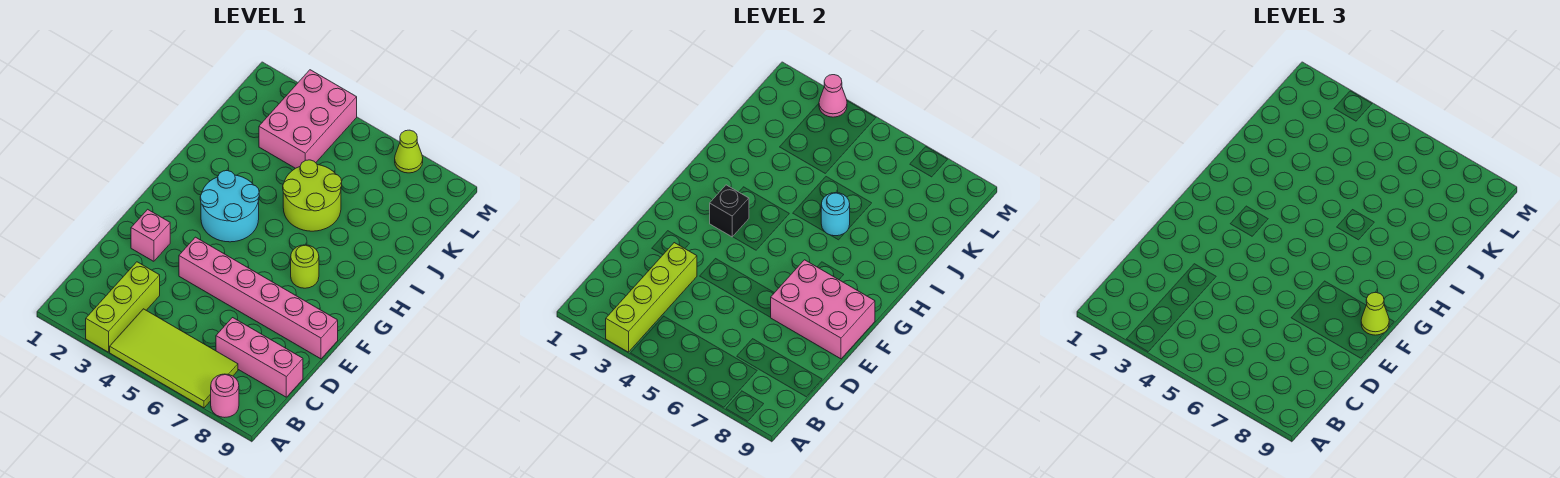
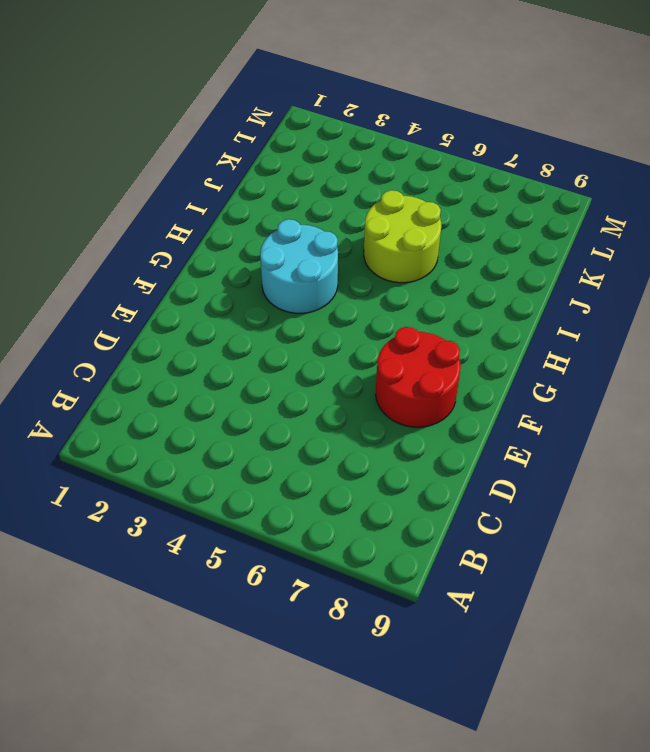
red 2x2 round brick [376,327,461,427] -> pink 1x6 brick [179,237,338,359]
none -> lime 1x3 brick [86,262,160,352]
none -> lime 2x4 tile [110,309,238,408]
none -> pink 1x1 round brick [211,374,239,417]

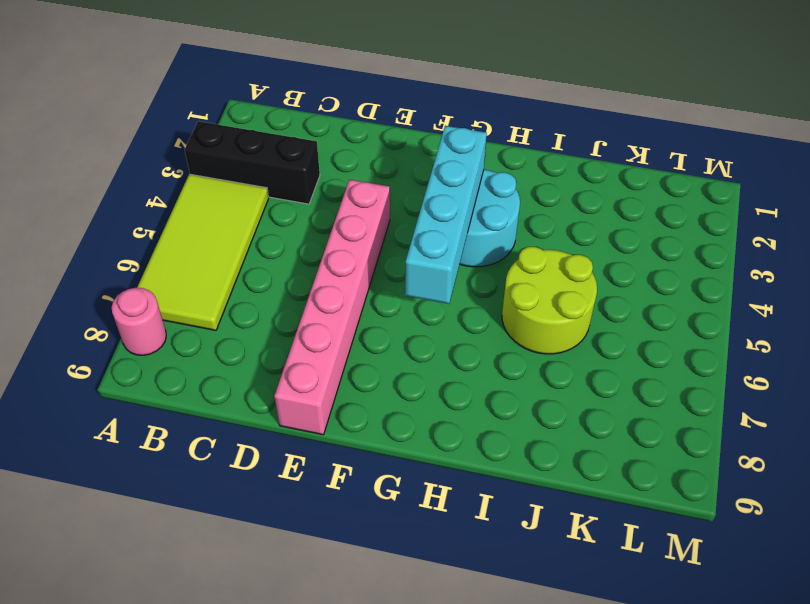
black 1x3 brick [185,121,320,204] -> lime 1x3 brick [86,262,160,352]
cyan 1x4 brick [405,126,487,304] -> black 1x1 brick [710,185,749,237]
none -> pink 1x3 brick [216,318,303,397]
none -> pink 1x1 brick [131,209,170,261]
none -> lime 1x1 round brick [291,245,319,288]

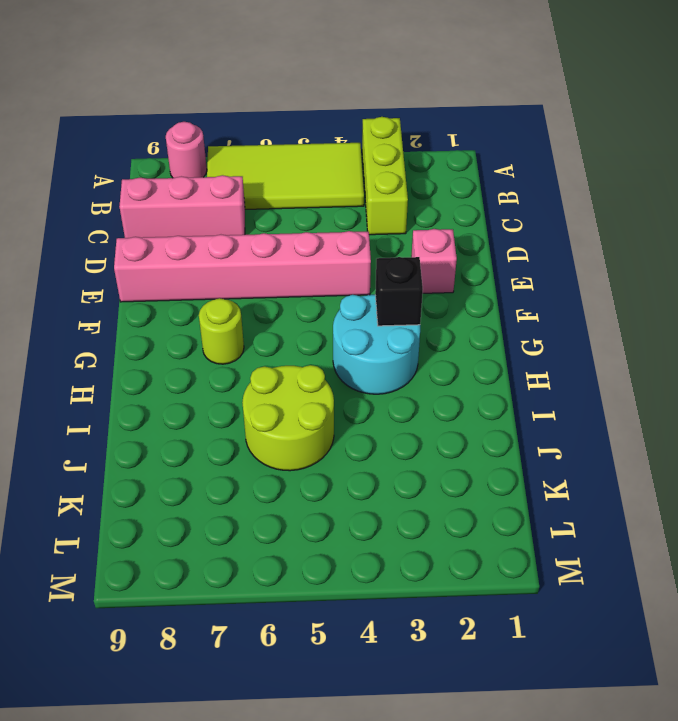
none -> pink 2x3 brick [259,70,357,168]
none -> lime 1x1 cone [395,130,423,173]
none -> lime 1x4 brick [606,243,697,352]

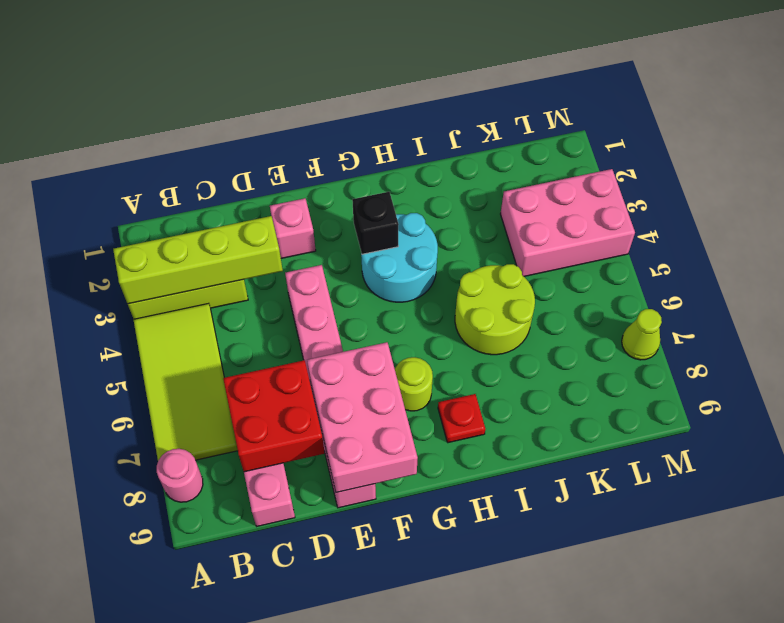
red 2x2 brick [223,360,325,472] -> none
red 1x1 plate [438,394,485,443] -> none
none -> cyan 1x1 round brick [821,193,850,236]
none -> pink 1x1 cone [819,75,847,117]
none -> lime 1x1 cone [1361,293,1389,335]

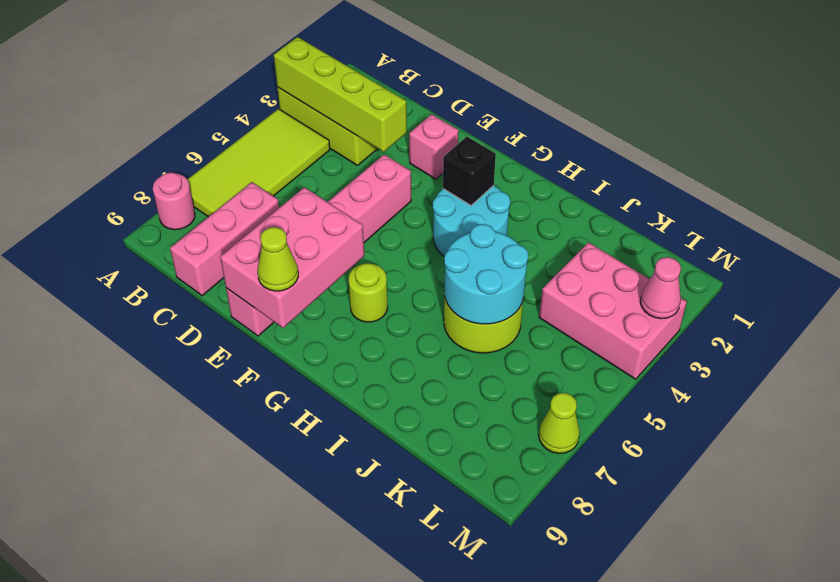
cyan 2x2 round brick [444,224,528,324] -> cyan 1x1 round brick [821,193,850,236]

